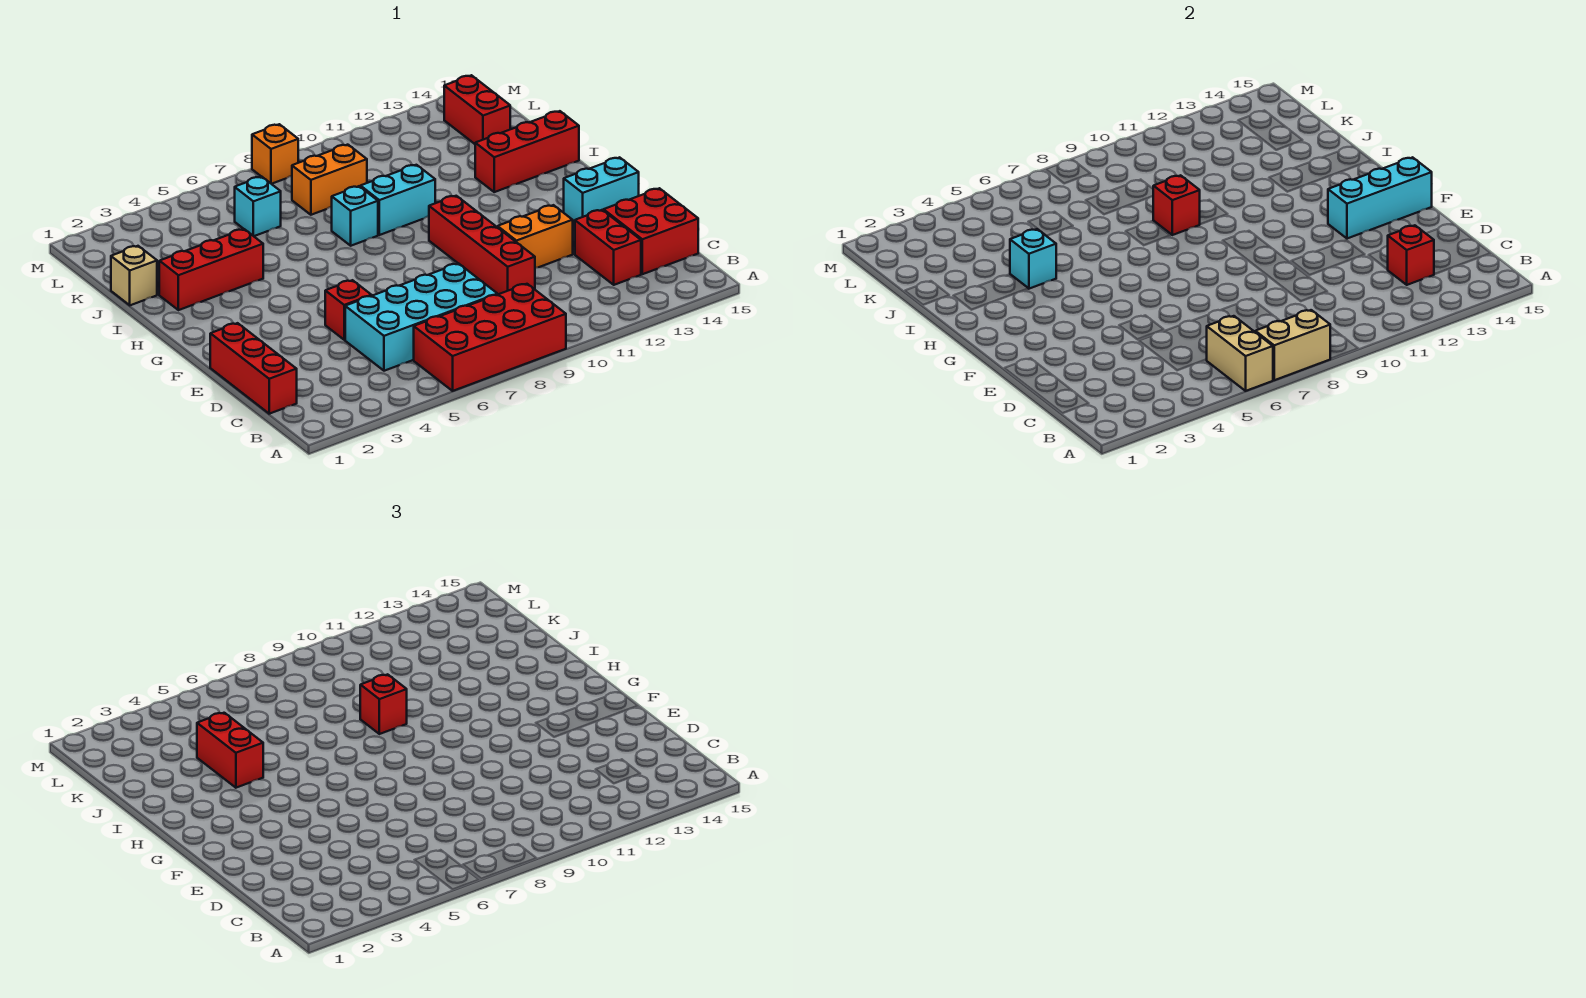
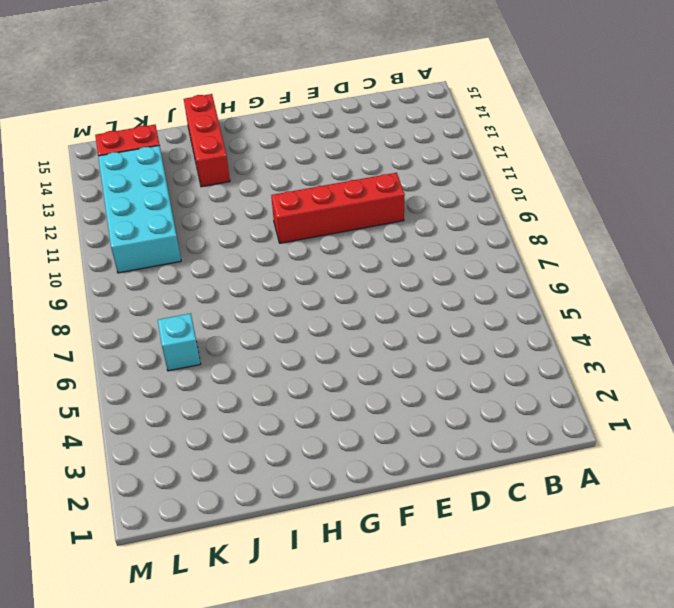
cyan 2x4 brick [98,145,181,273] -> cyan 2x4 brick moved to [345,263,497,371]
none -> red 2x4 brick [414,284,566,391]
none -> red 1x3 brick [210,323,297,414]
none -> red 1x2 brick [575,210,641,285]

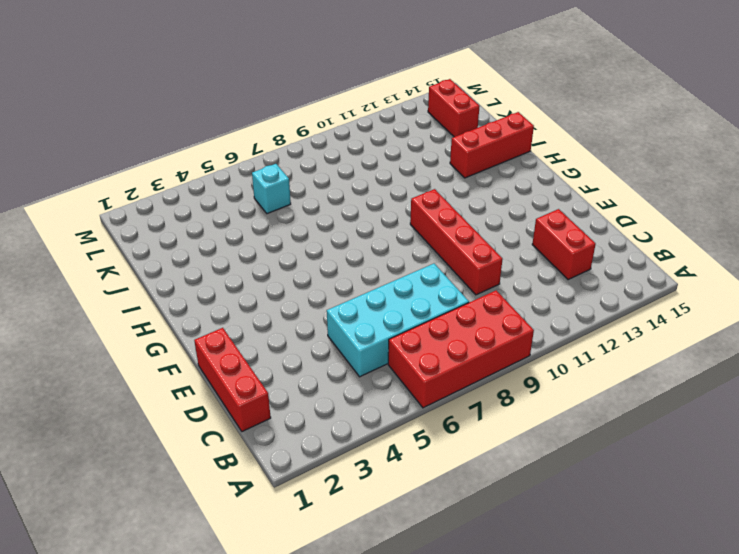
none -> red 2x2 brick [604,188,698,274]
none -> red 1x1 brick [325,280,372,340]
none -> orange 1x2 brick [498,205,573,268]

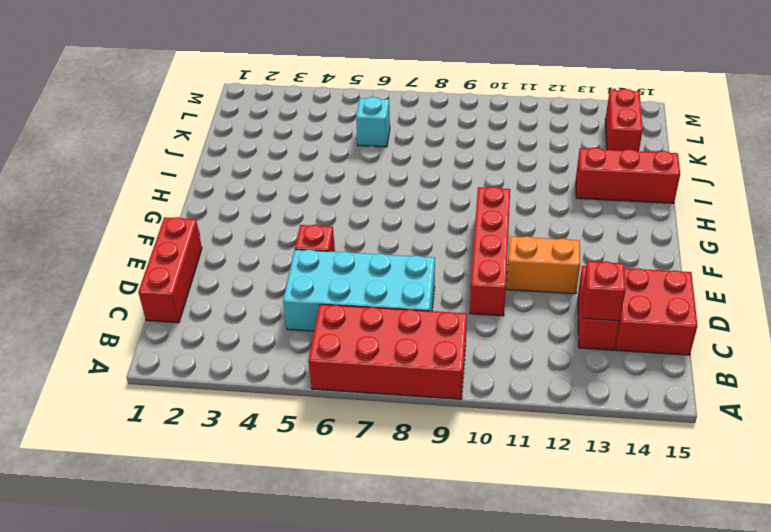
none -> cyan 1x2 brick [564,157,639,222]
none -> red 1x3 brick [159,229,263,310]
none -> cyan 1x1 brick [332,186,378,246]

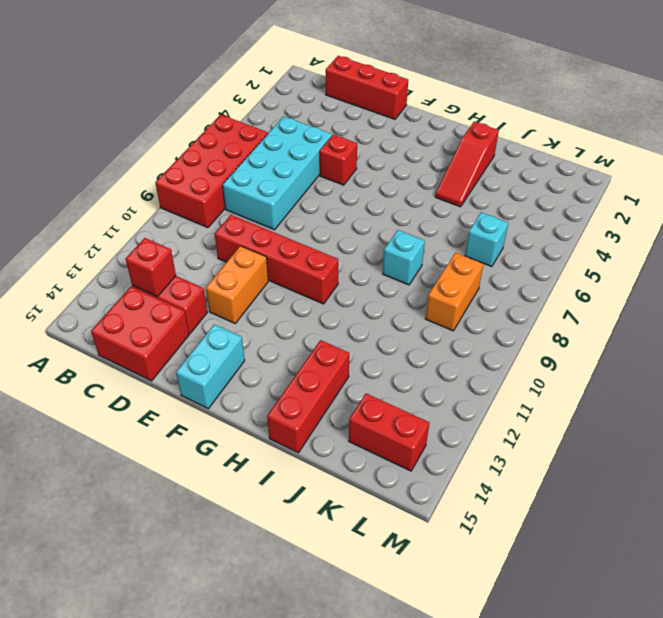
red 1x3 slope [435,122,499,207] -> red 1x3 brick [159,229,263,310]
none -> cyan 1x2 brick [360,165,435,235]
none -> tan 1x1 brick [111,246,157,305]
none -> orange 1x1 brick [252,124,298,184]

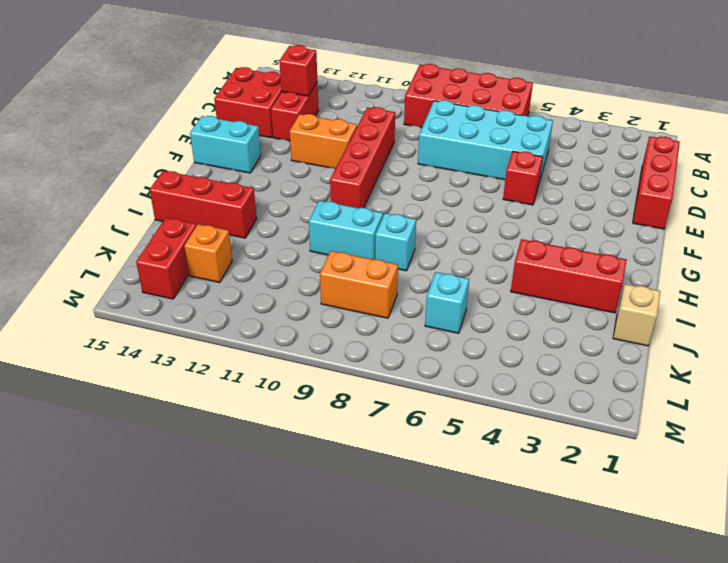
orange 1x1 brick [184,224,232,283] -> orange 1x1 brick moved to [252,124,298,184]
none -> tan 1x2 brick [1206,316,1273,391]
none -> tan 1x2 brick [1255,310,1330,380]
none -> cyan 1x3 brick [1328,157,1432,239]

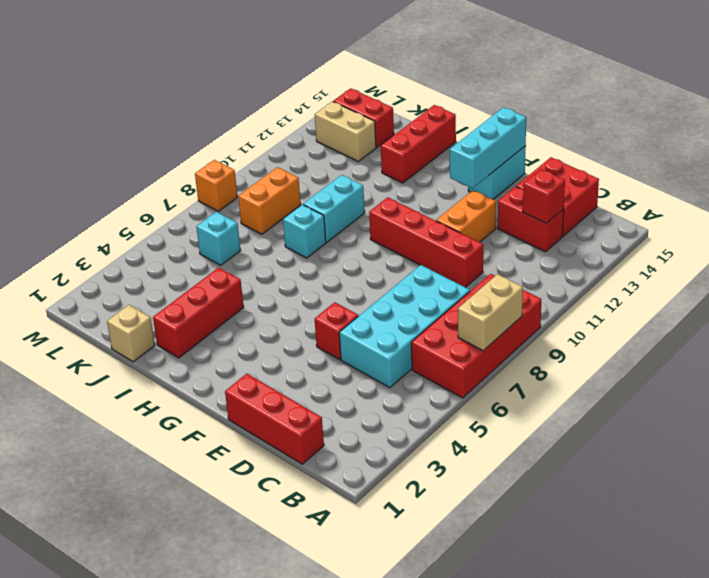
tan 1x2 brick [315,102,376,161] -> tan 1x2 brick moved to [1206,316,1273,391]
none -> cyan 1x1 brick [1010,229,1056,289]
none -> red 1x1 brick [1153,175,1200,235]
none -> red 1x2 brick [197,713,263,788]

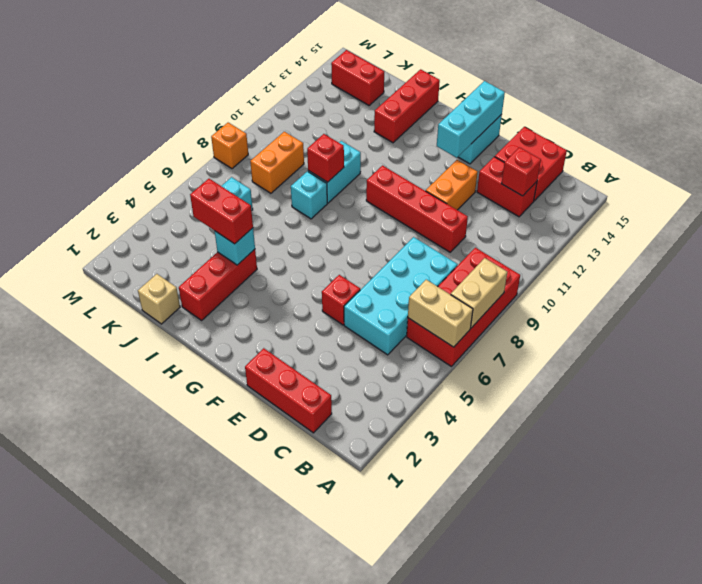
none -> red 1x1 brick [360,674,407,734]

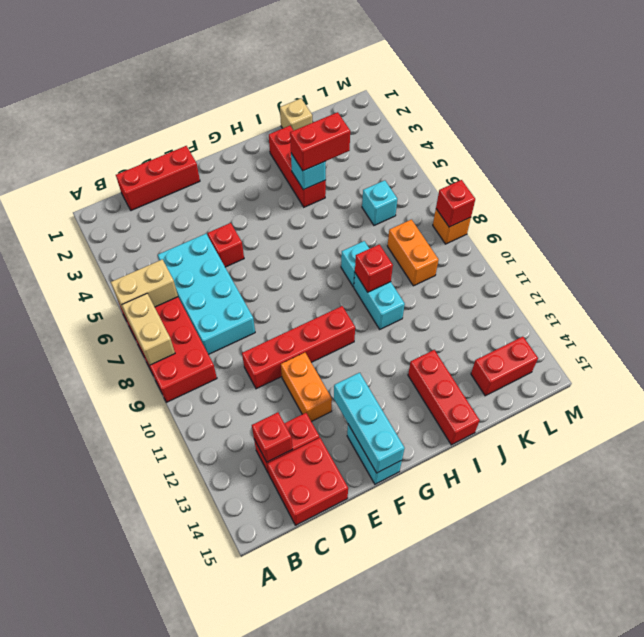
red 1x1 brick [436,180,475,227] -> red 1x1 brick moved to [360,674,407,734]

